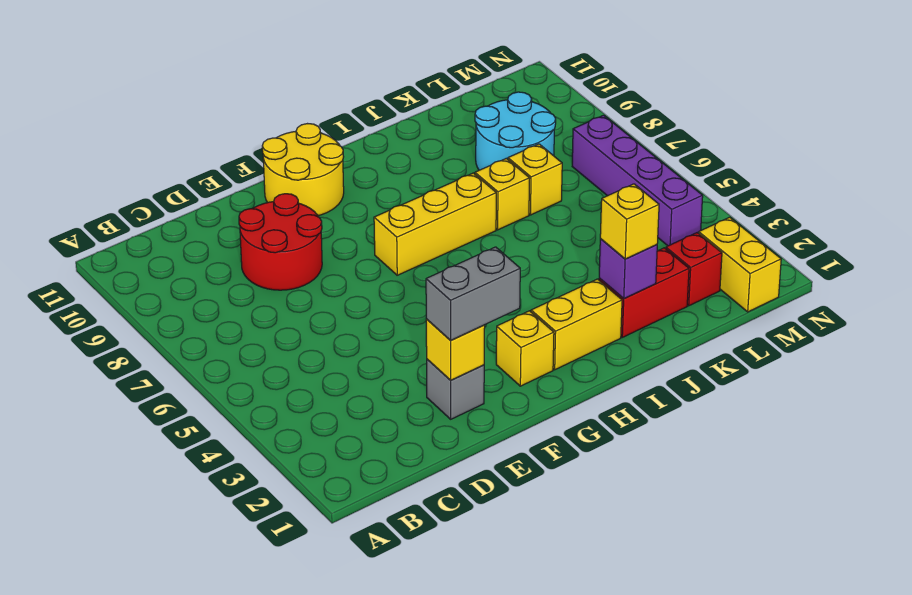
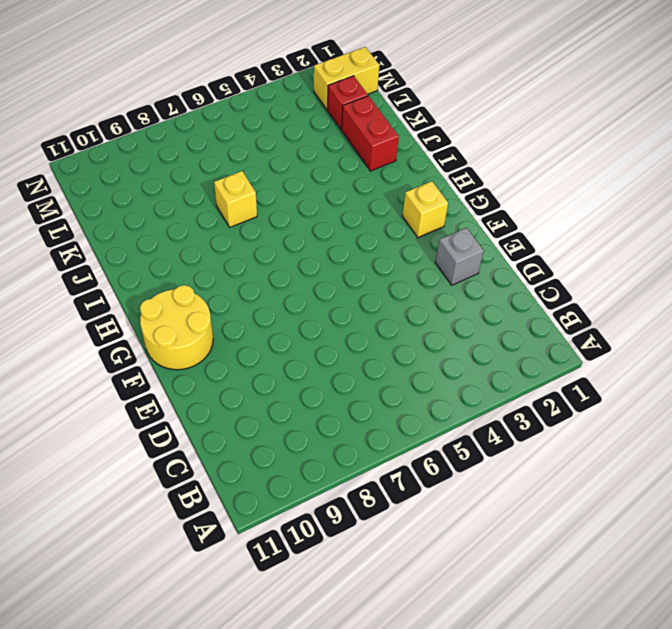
none -> red 2x2 round brick [239,194,322,290]
none -> yellow 1x3 brick [374,173,496,275]
none -> yellow 1x2 brick [531,279,622,370]

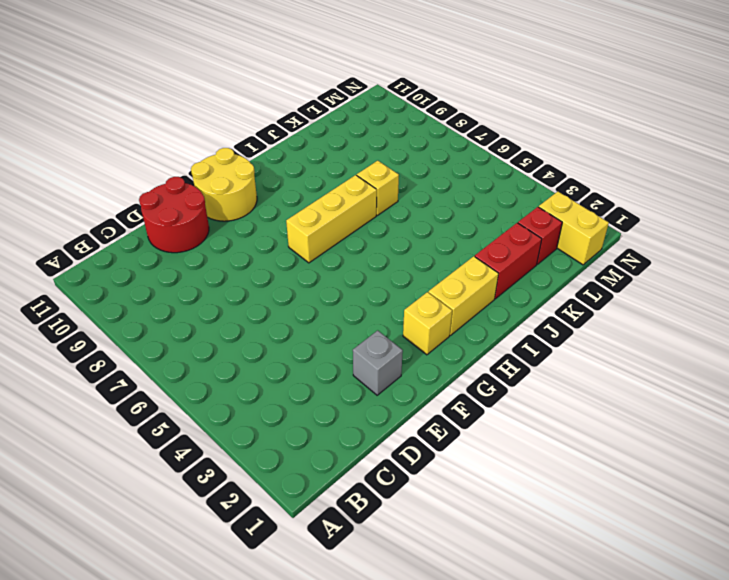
red 2x2 round brick [139,177,209,253] -> red 2x2 round brick moved to [239,194,322,290]
none -> yellow 1x1 brick [508,144,562,215]
none -> cyan 2x2 round brick [475,92,556,170]
none -> purple 1x4 brick [572,115,703,246]

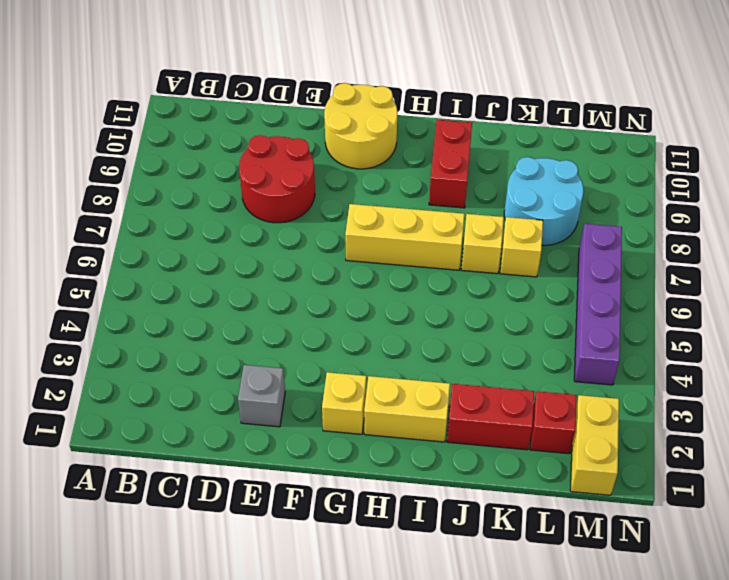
red 1x2 brick [429,120,472,208] -> none
none -> yellow 1x1 brick [426,319,485,380]
none -> purple 1x1 brick [599,239,657,299]
none -> grey 1x2 brick [426,247,520,341]

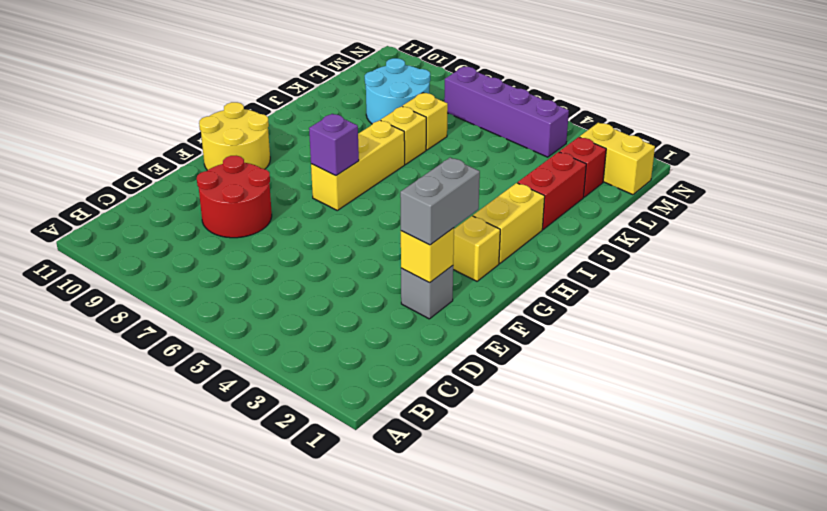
purple 1x1 brick [309,114,359,175] -> purple 1x1 brick moved to [599,239,657,299]
none -> yellow 1x1 brick [600,184,659,259]

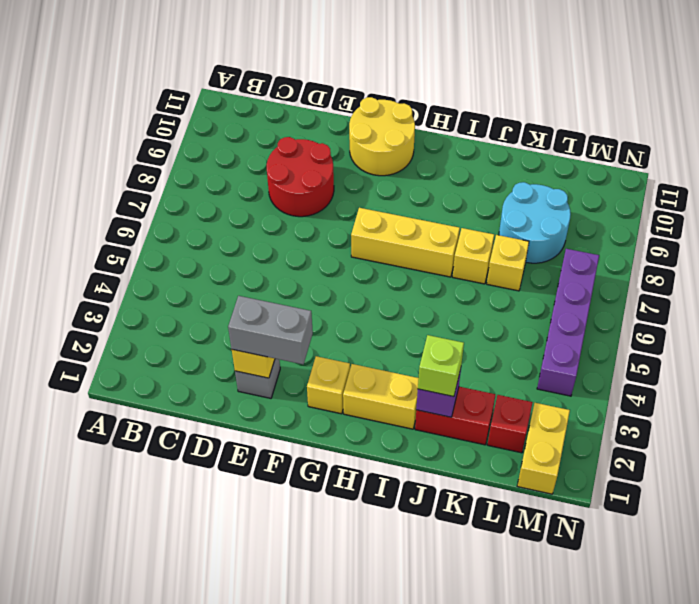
lime 1x1 brick [418,335,464,397] -> yellow 1x1 brick [600,184,659,259]

